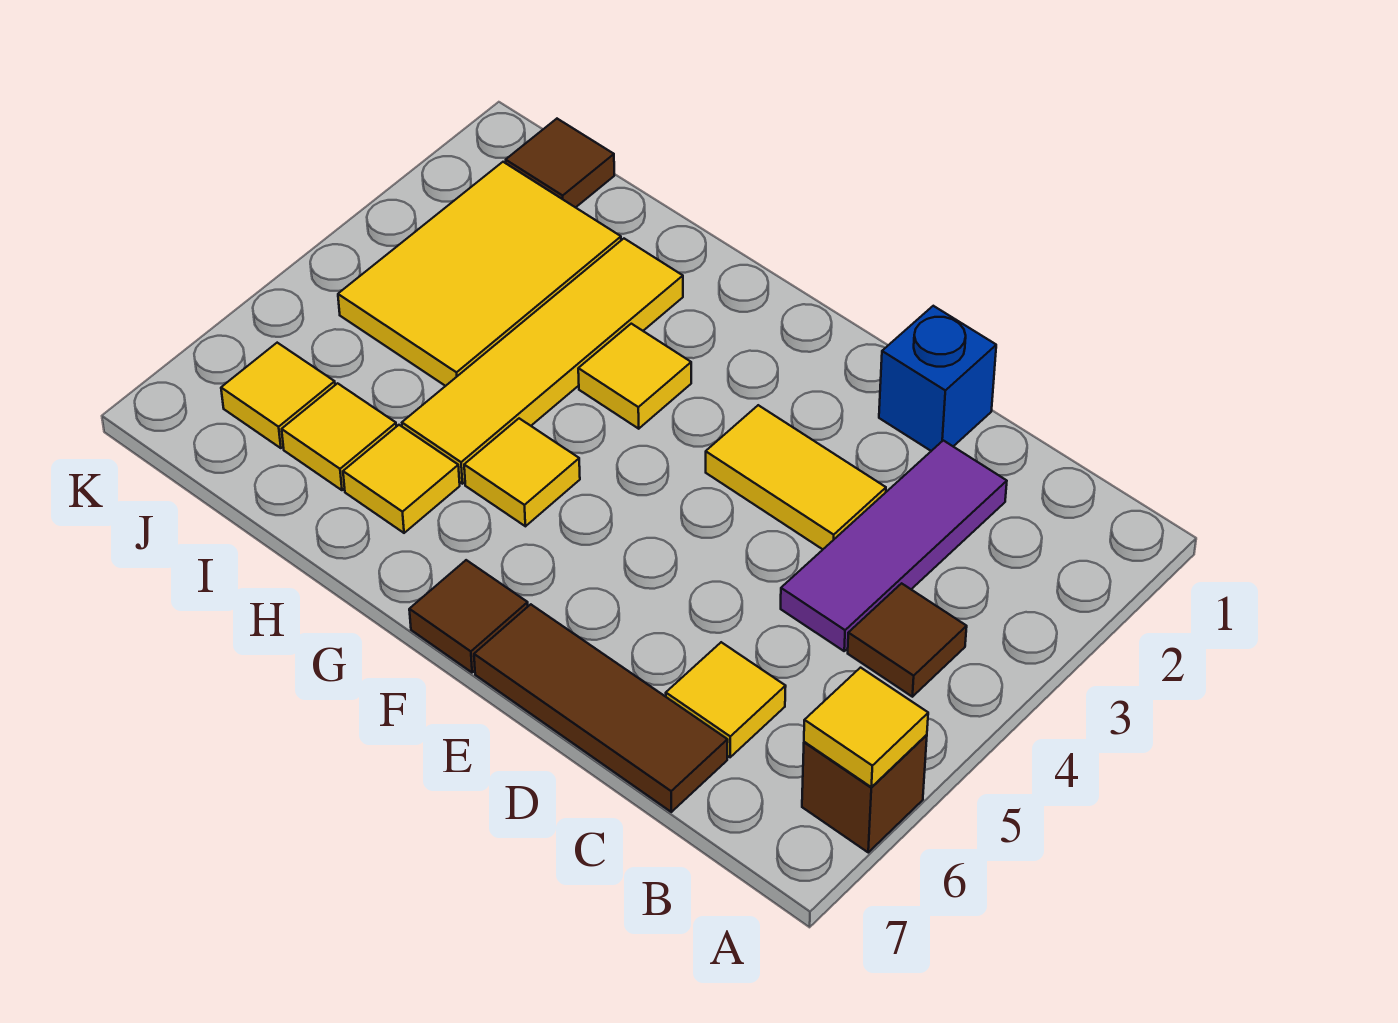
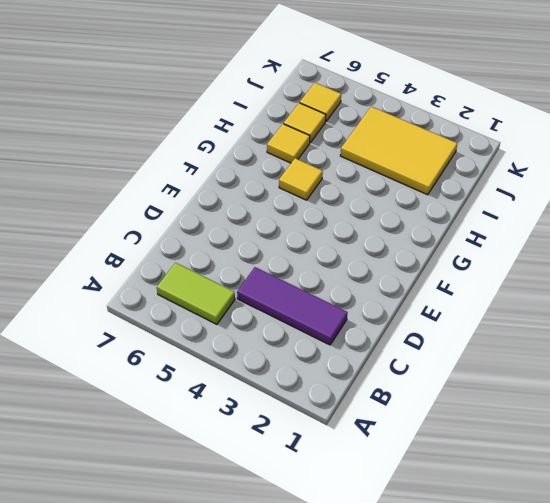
lime 1x2 tile [157,263,235,324] -> none
none -> brown 1x1 brick [802,735,927,852]
none -> brown 1x1 tile [848,583,967,697]
none -> yellow 1x1 tile [666,642,786,757]

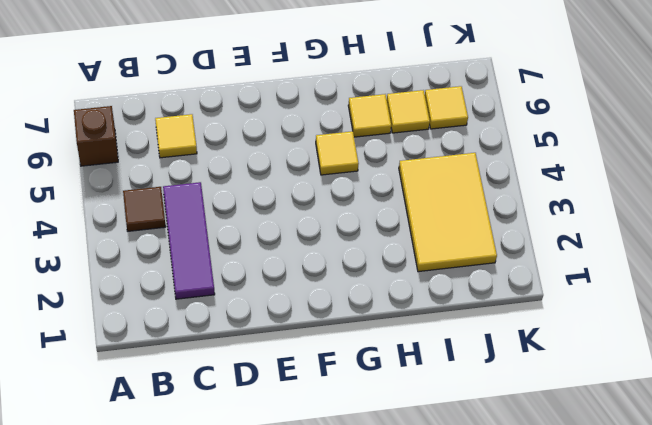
none -> brown 1x3 tile [474,604,728,812]
none -> blue 1x1 brick [879,306,996,451]
none -> yellow 1x2 tile [706,405,886,549]

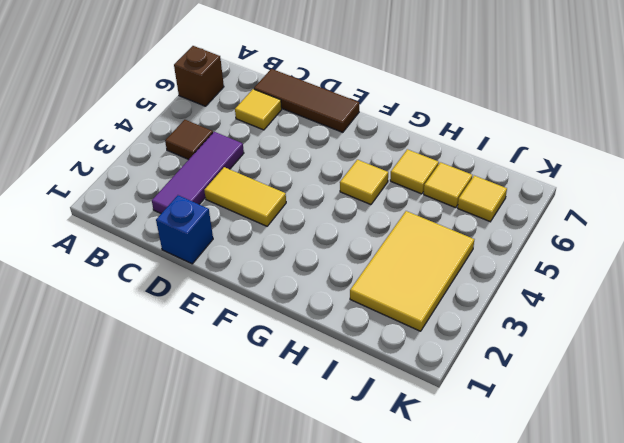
none -> brown 1x1 tile [409,560,528,673]
none -> yellow 1x1 tile [578,324,691,429]
none -> yellow 1x4 tile [402,239,683,484]

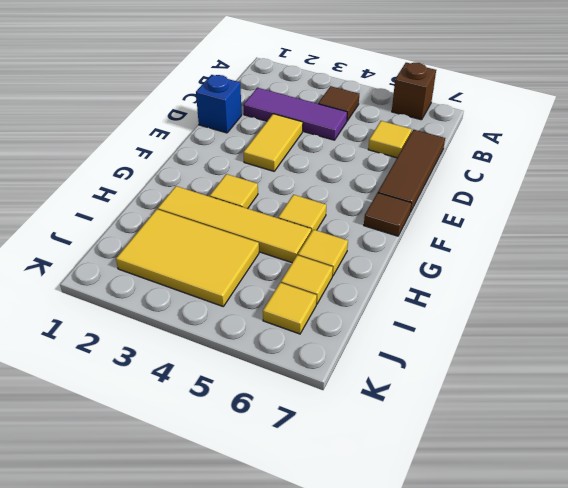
none -> brown 1x1 tile [506,119,614,208]
none -> yellow 1x1 tile [804,668,928,787]

